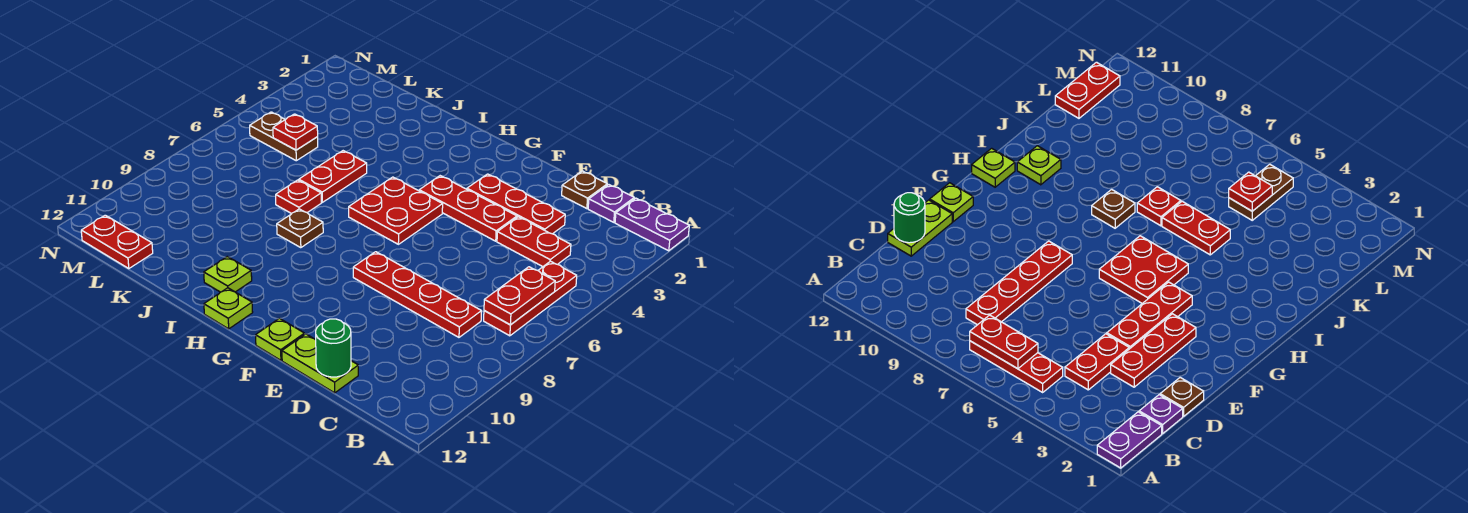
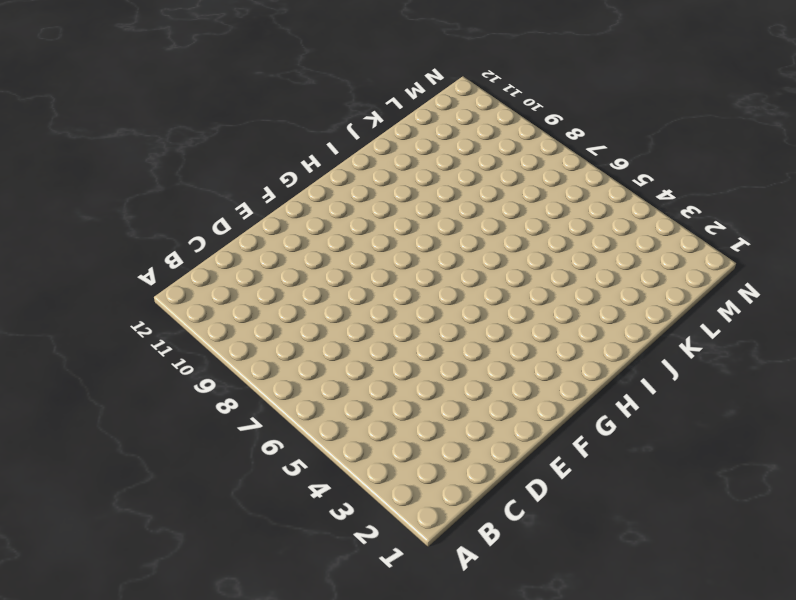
none -> purple 1x2 plate [615,198,689,251]
none -> red 1x3 plate [484,261,577,336]
none -> purple 1x1 plate [588,185,634,222]

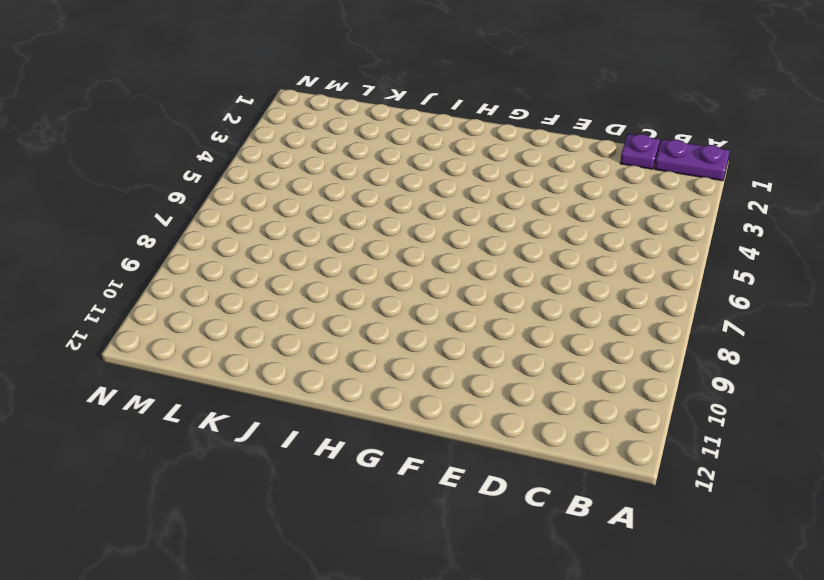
none -> red 1x3 plate [484,261,577,336]
none -> red 1x2 plate [497,217,571,267]
none -> red 1x4 plate [353,252,482,337]

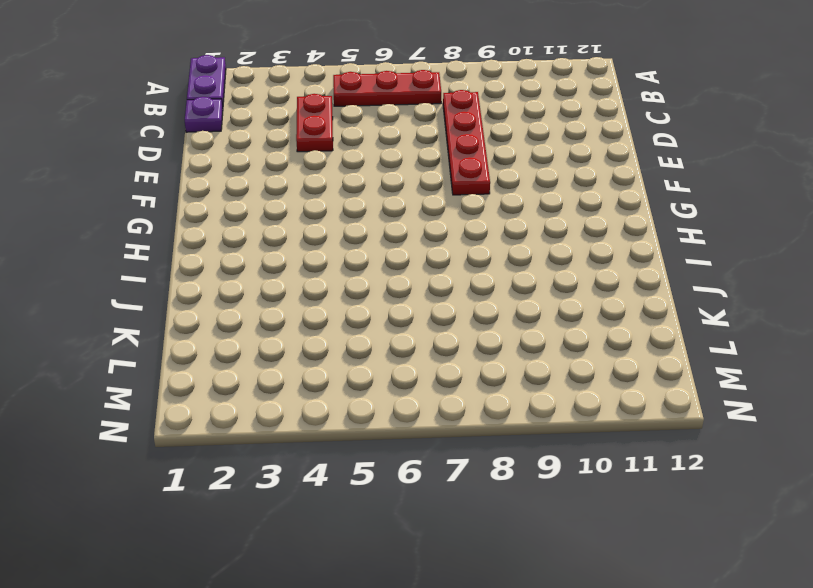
none -> brown 1x1 plate [562,171,607,209]
none -> red 1x3 plate [467,174,565,234]
none -> lime 1x2 plate [282,334,358,393]

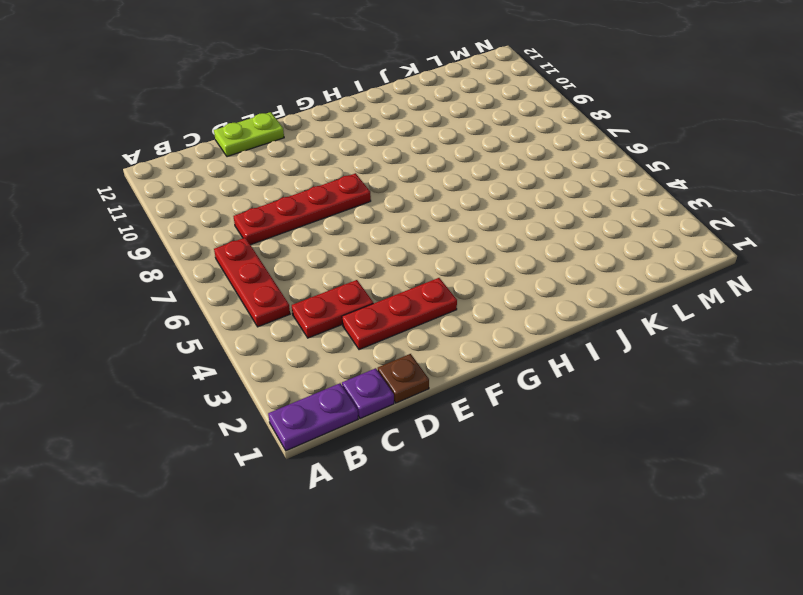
none -> red 1x3 plate [419,176,517,241]
none -> lime 1x1 plate [256,318,305,360]
none -> red 2x2 plate [349,177,443,244]

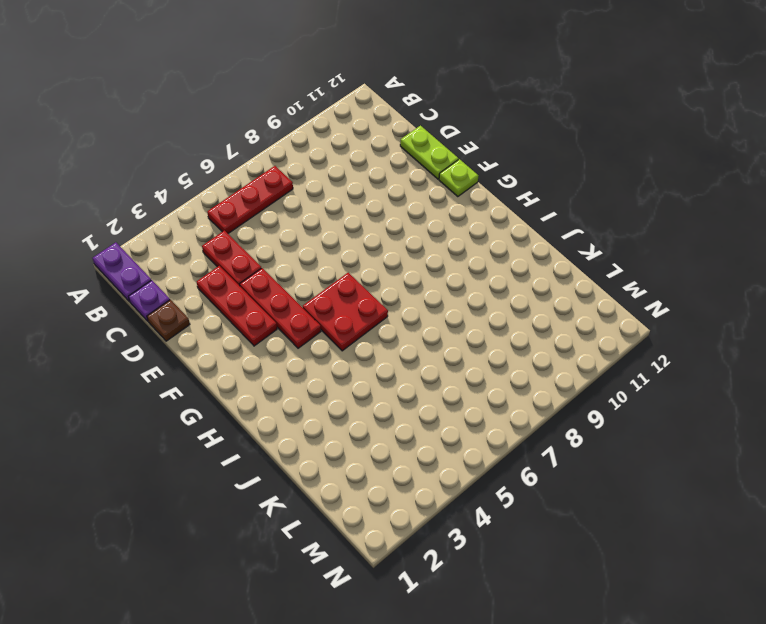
none -> red 1x4 plate [353,252,482,337]
none -> lime 1x1 plate [204,288,253,329]
none -> brown 1x1 plate [277,209,323,248]

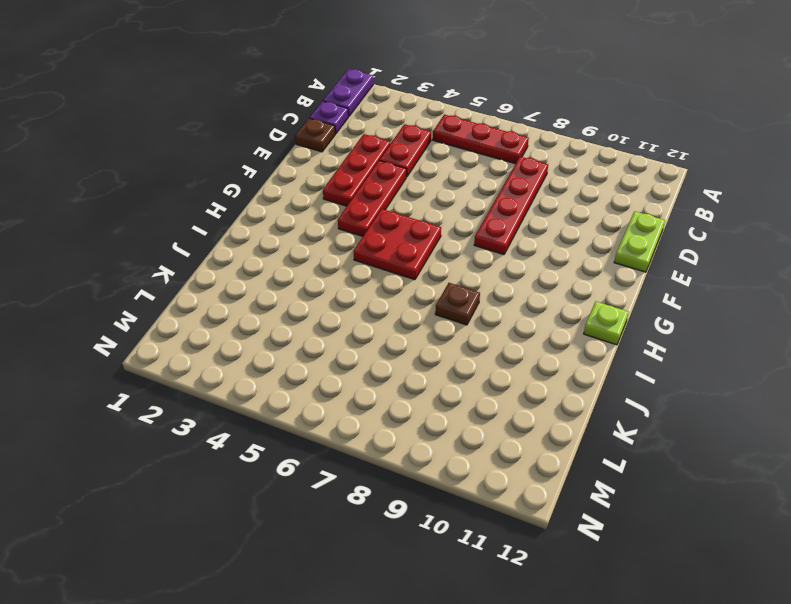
none -> lime 1x1 plate [256,318,305,360]
none -> lime 1x1 plate [204,257,252,292]
none -> red 1x2 plate [299,151,367,202]

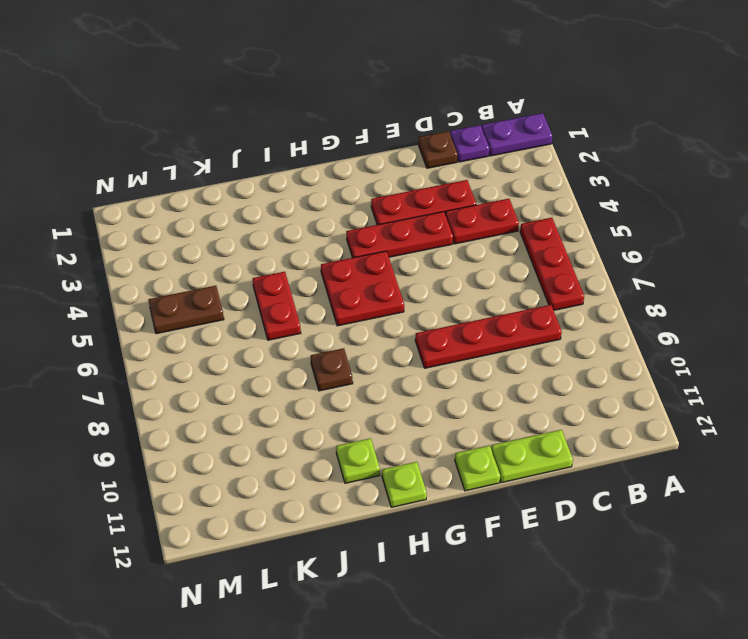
none -> red 1x1 plate [276,180,321,214]
none -> red 1x2 plate [81,215,153,269]
none -> red 1x2 plate [484,267,555,325]

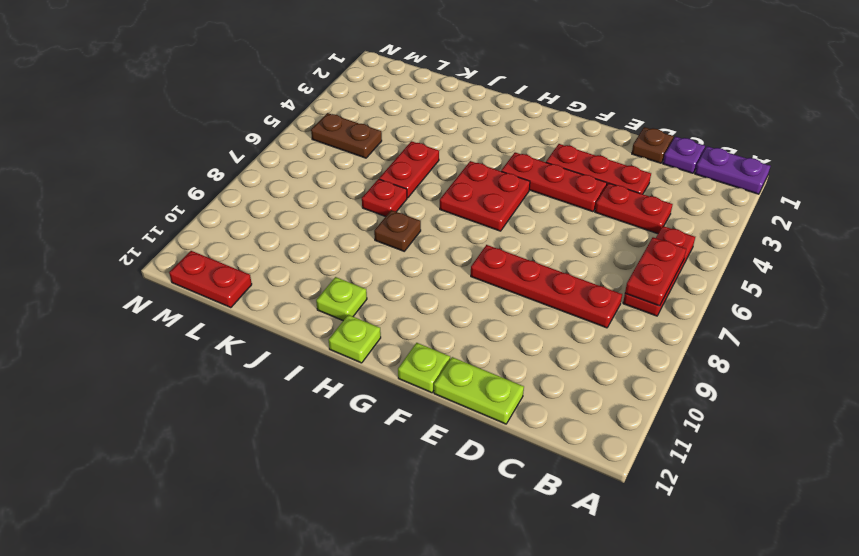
none -> green 1x1 round brick [316,319,351,377]
none -> red 1x1 plate [273,114,318,150]

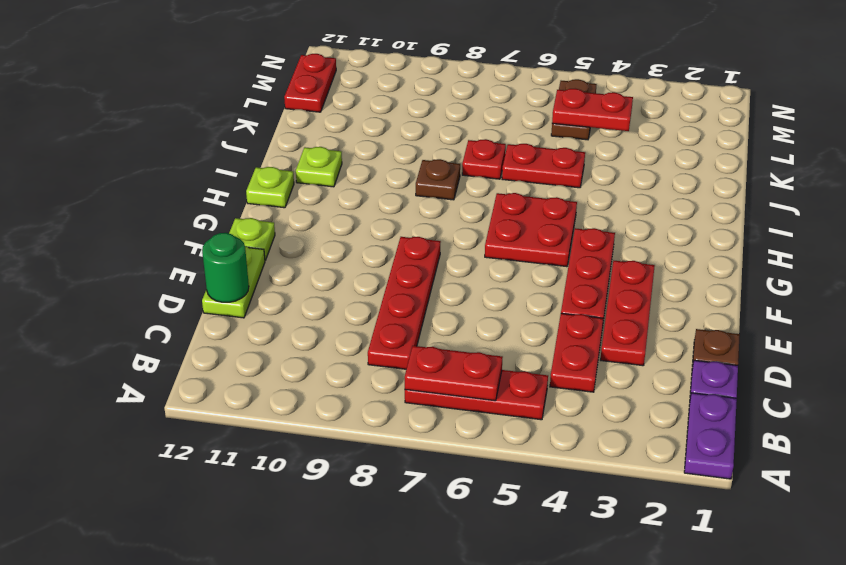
red 1x2 plate [552,89,633,131] -> red 1x1 plate [273,114,318,150]

